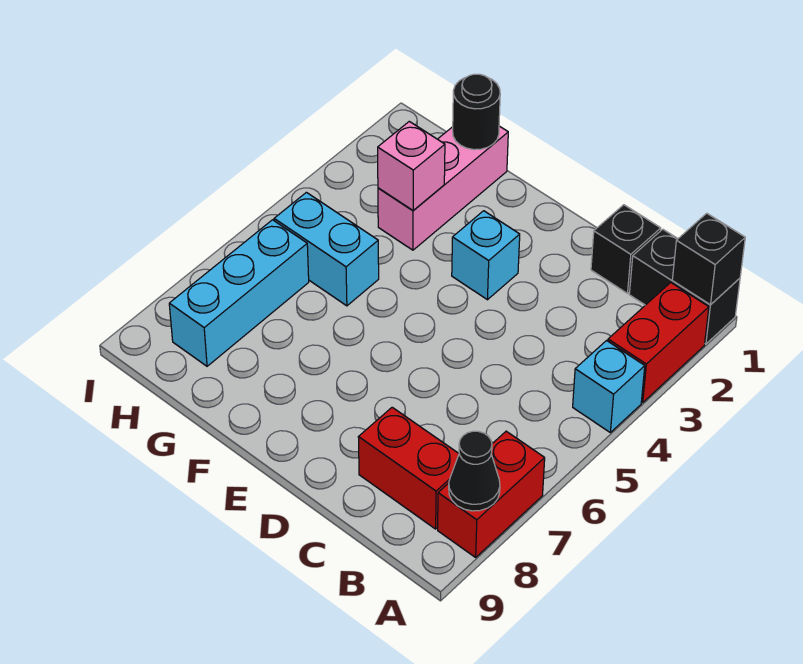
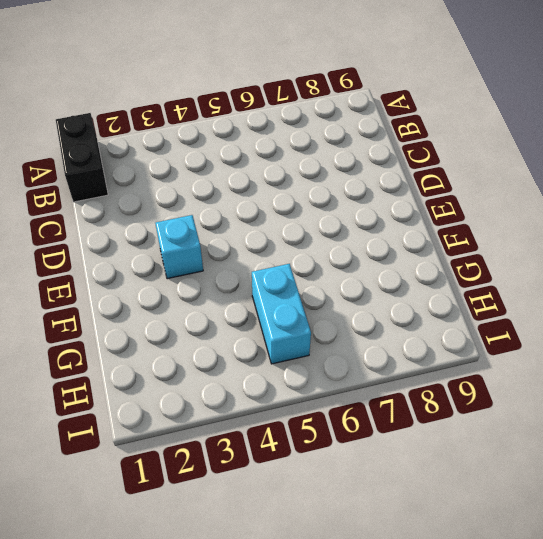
none -> red 1x2 brick [608,283,709,402]
none -> cyan 1x1 brick [573,341,645,432]
none -> red 1x2 brick [438,431,545,557]

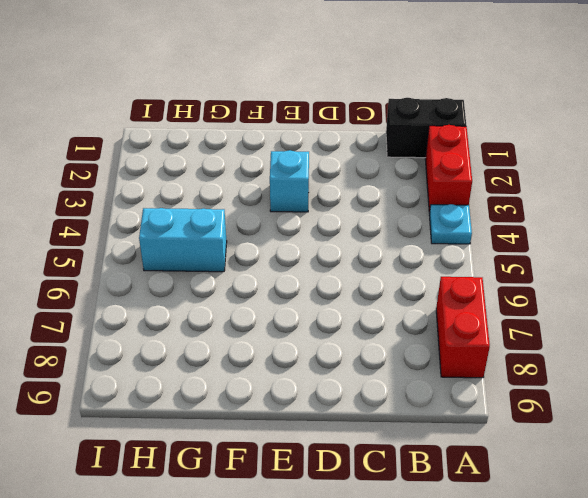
cyan 1x1 plate [429,204,472,244] -> cyan 1x1 brick [573,341,645,432]
none -> red 1x2 brick [358,407,459,529]
none -> black 1x1 brick [591,205,661,293]
none -> pink 1x3 brick [378,126,508,250]

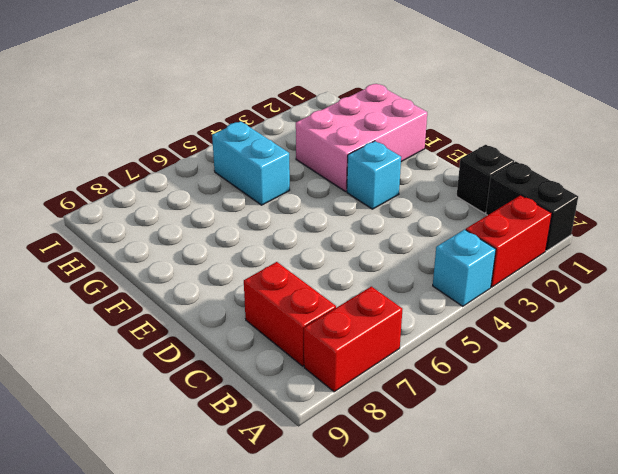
pink 2x3 brick [296,84,427,192] -> pink 1x3 brick [378,126,508,250]
none -> cyan 1x3 brick [169,220,309,366]
none -> black 1x1 brick [672,213,745,305]
none -> black 1x1 cone [449,431,500,511]

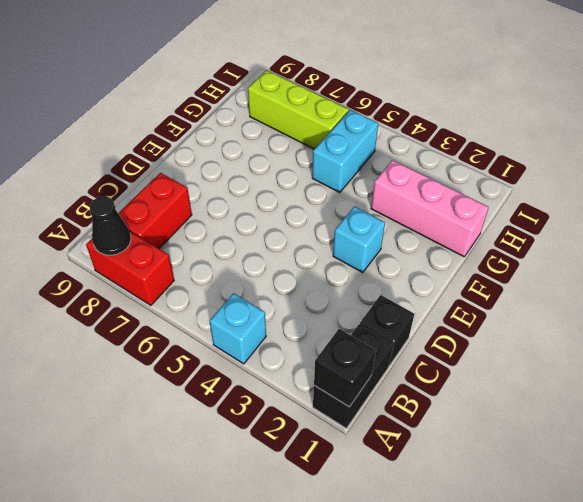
lime 1x3 brick [248,70,349,149] -> cyan 1x3 brick [169,220,309,366]
none -> red 1x2 brick [608,283,709,402]
none -> black 1x1 round brick [453,74,500,150]
none -> pink 1x1 brick [378,121,445,210]

